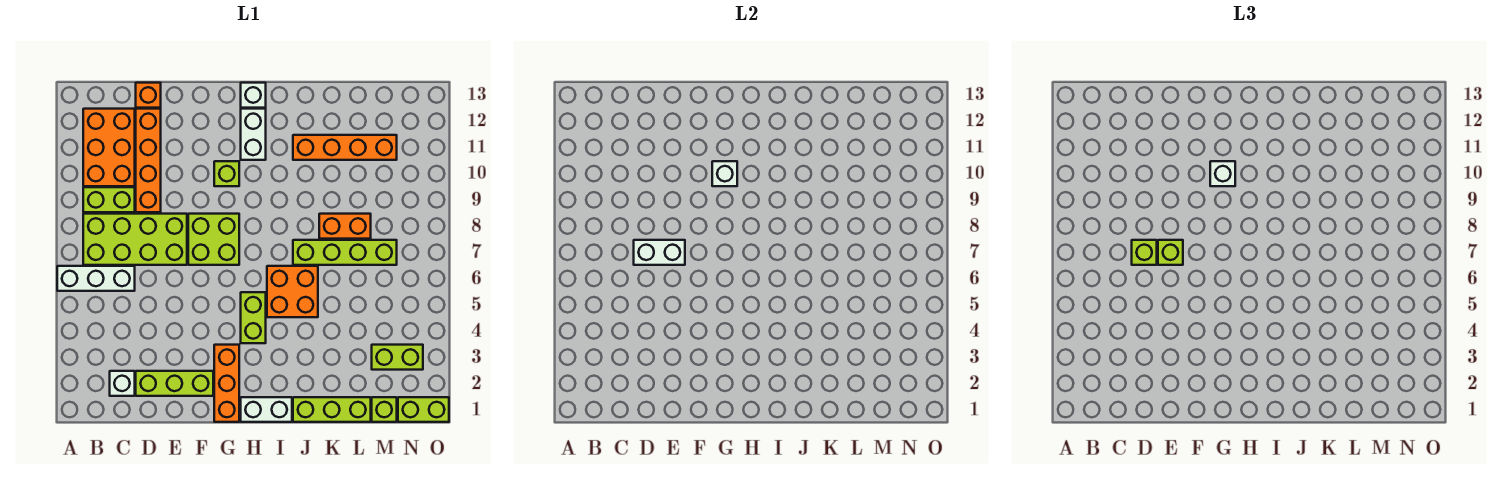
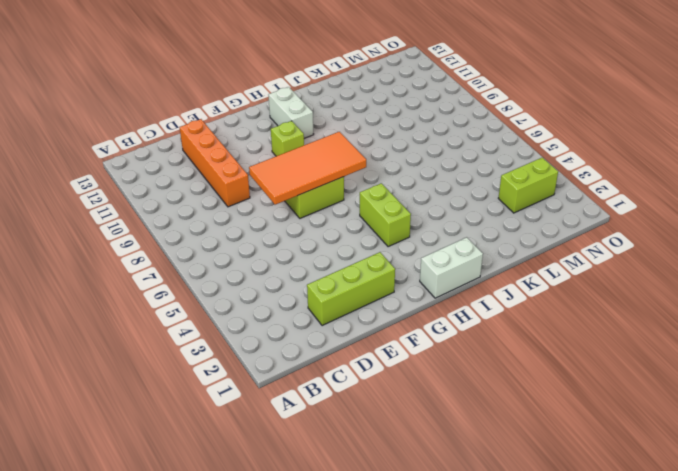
orange 2x4 tile [249,132,366,205] -> white 1x2 brick [634,240,685,265]
none -> white 1x3 brick [57,266,135,291]
none -> lime 2x4 brick [83,214,187,265]
none -> lime 1x2 brick [83,187,135,212]

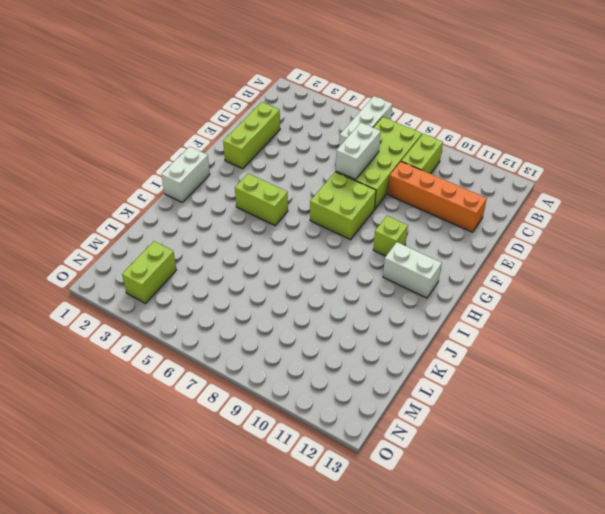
none -> orange 2x3 brick [83,109,135,186]
none -> white 1x1 brick [110,371,135,396]
none -> orange 1x1 brick [136,83,161,108]

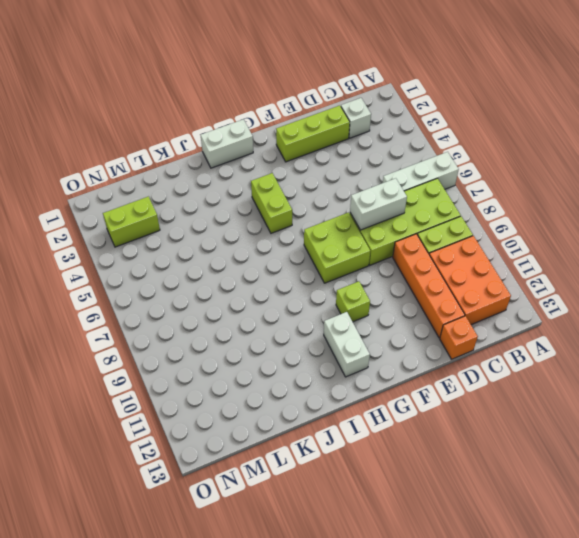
none -> orange 1x3 brick [214,345,239,422]
none -> white 1x1 brick [241,83,266,108]
none -> orange 2x2 brick [267,266,318,317]

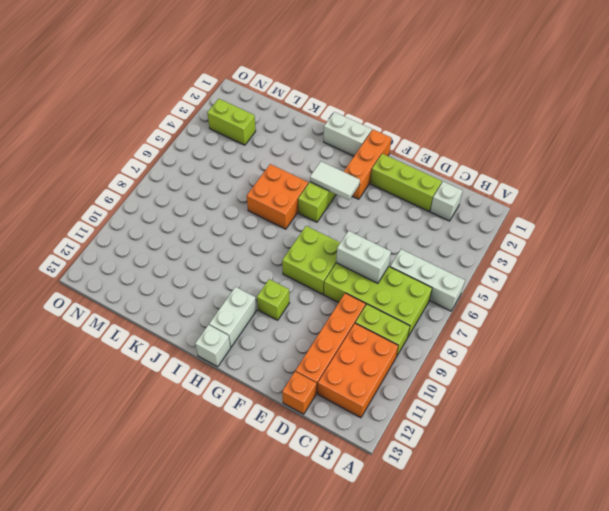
white 1x2 tile [310,161,360,200] -> none
none -> lime 1x3 brick [293,397,371,422]
none -> lime 1x4 brick [293,240,397,265]
none -> orange 1x4 brick [293,135,397,160]

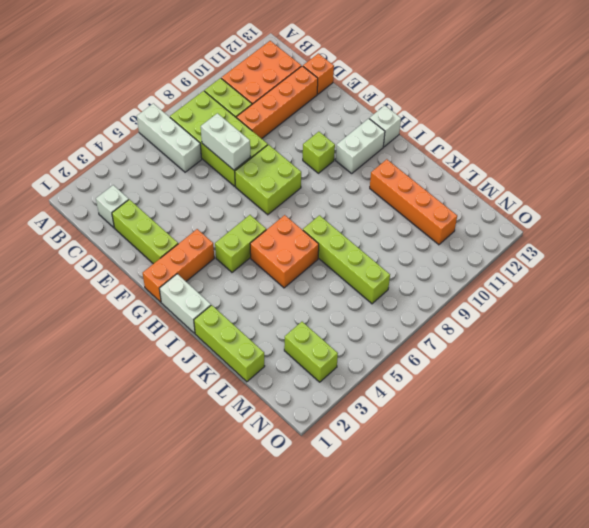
none -> orange 1x2 brick [319,214,371,239]
none -> lime 1x1 brick [372,397,397,422]
none -> lime 1x2 brick [398,397,449,422]

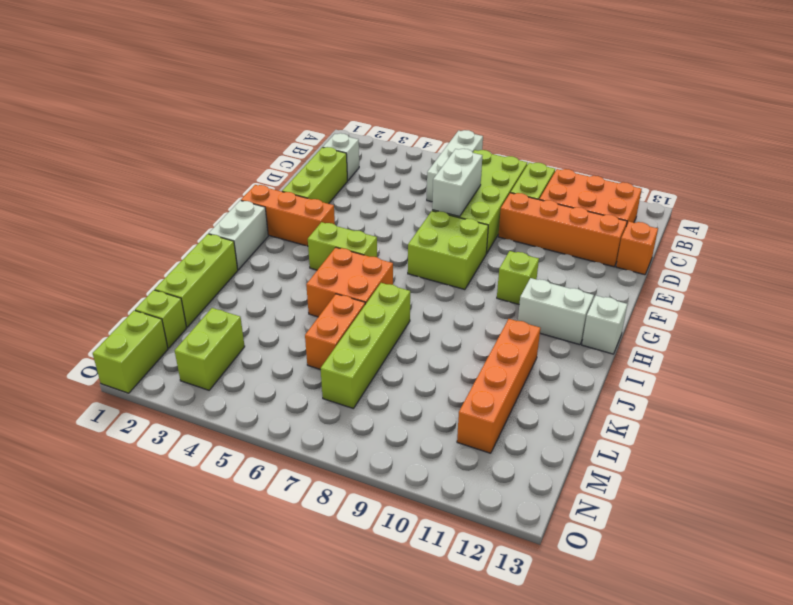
orange 1x2 brick [305,294,365,370] -> orange 1x2 brick moved to [319,214,371,239]
none -> white 1x1 brick [712,161,737,186]
none -> lime 1x1 brick [1132,240,1157,265]
none -> lime 1x1 brick [1158,240,1183,265]

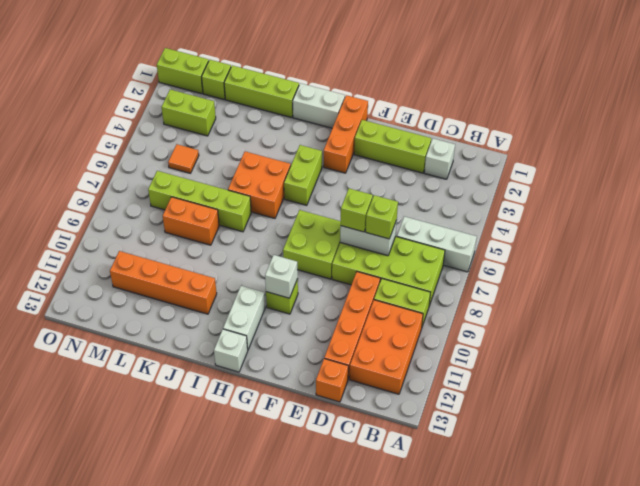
orange 1x1 tile [168,144,199,173] -> none
none -> white 1x1 brick [1210,161,1235,186]

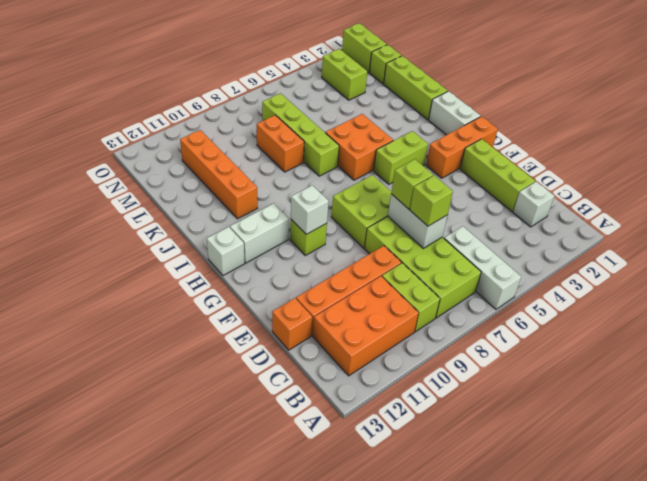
none -> white 1x1 brick [1210,161,1235,186]

